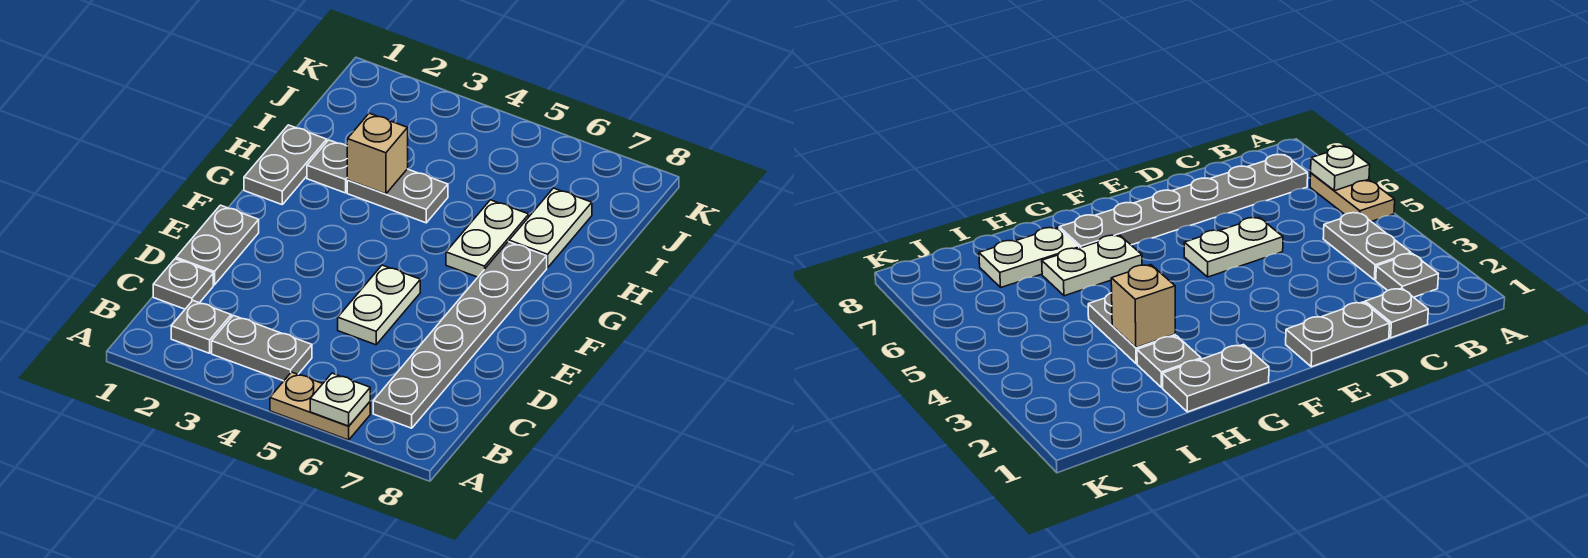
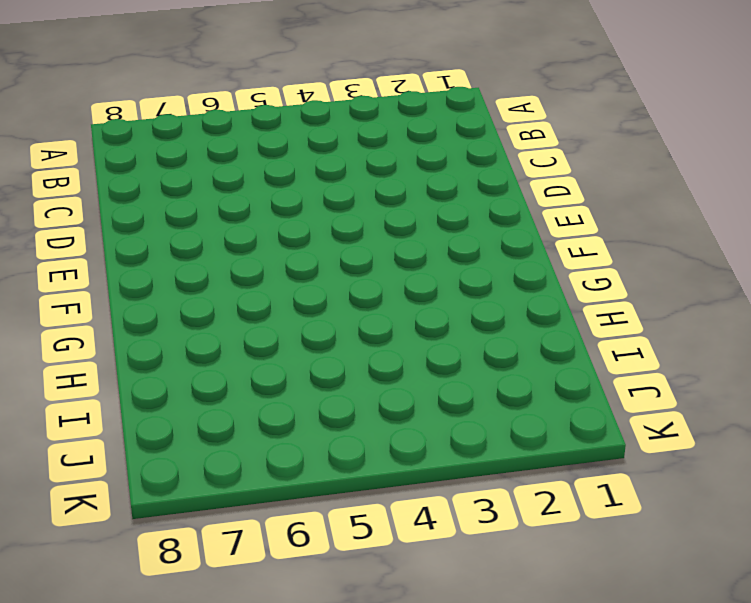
none -> tan 1x2 plate [270,372,370,440]
none -> grey 1x1 plate [171,301,231,353]
none -> grey 1x2 plate [212,315,312,381]

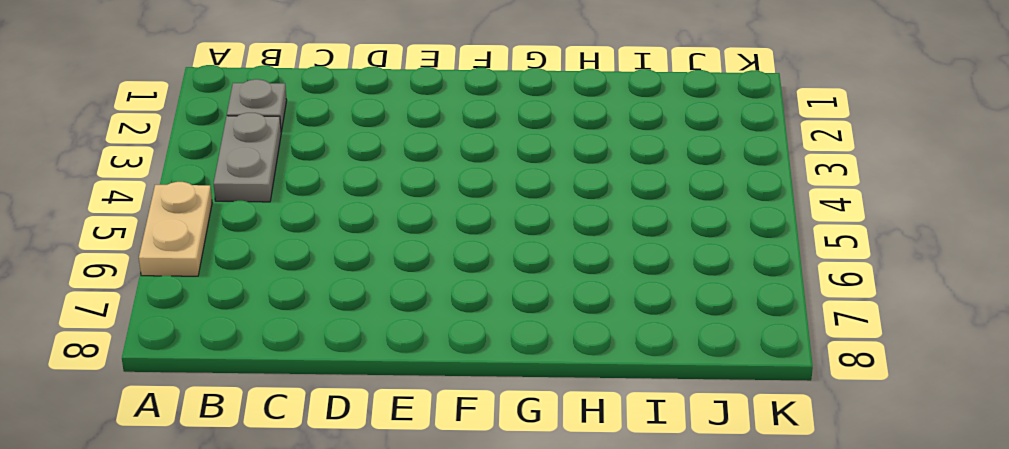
none -> grey 1x6 plate [373,242,547,428]
none -> grey 1x1 plate [153,259,213,309]
none -> grey 1x2 plate [176,205,259,285]

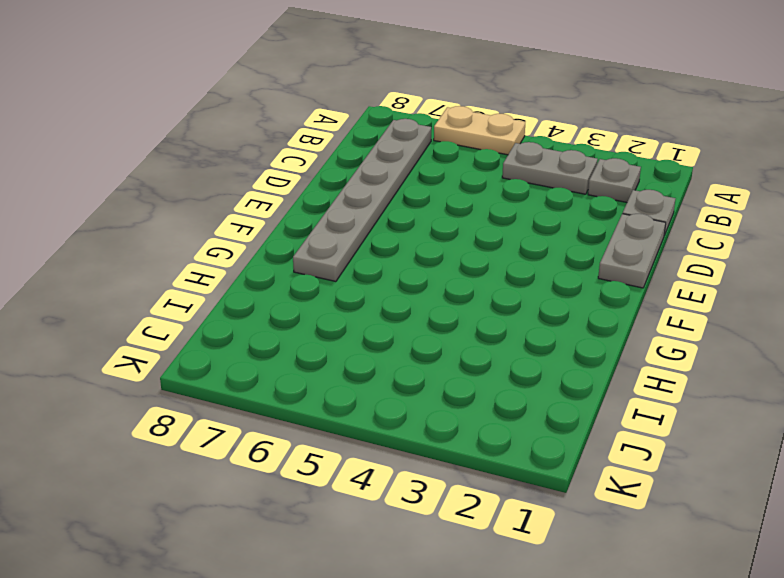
none -> white 1x2 plate [338,265,420,345]
none -> grey 1x2 plate [244,125,327,204]
none -> white 1x2 plate [446,200,529,277]

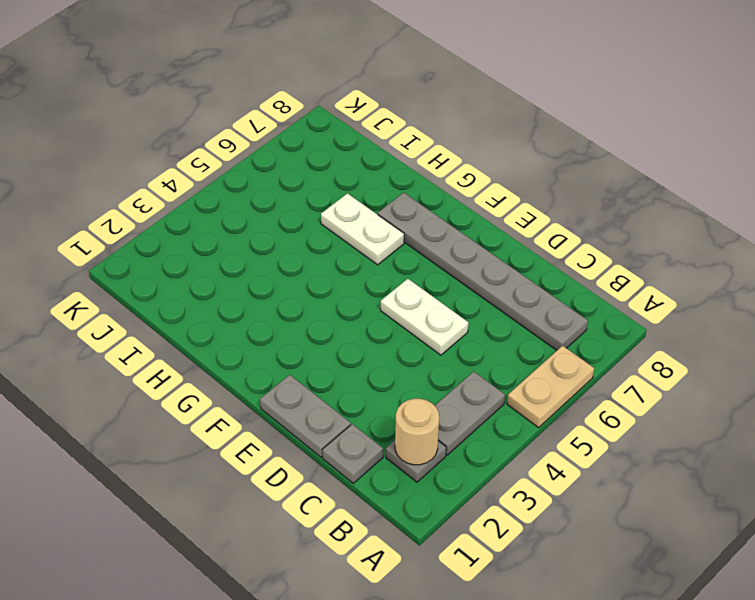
tan 1x1 round brick [395,399,439,465] -> none
none -> grey 1x2 plate [244,125,327,204]
none -> grey 1x1 plate [307,140,347,193]
none -> grey 1x2 plate [347,169,448,223]

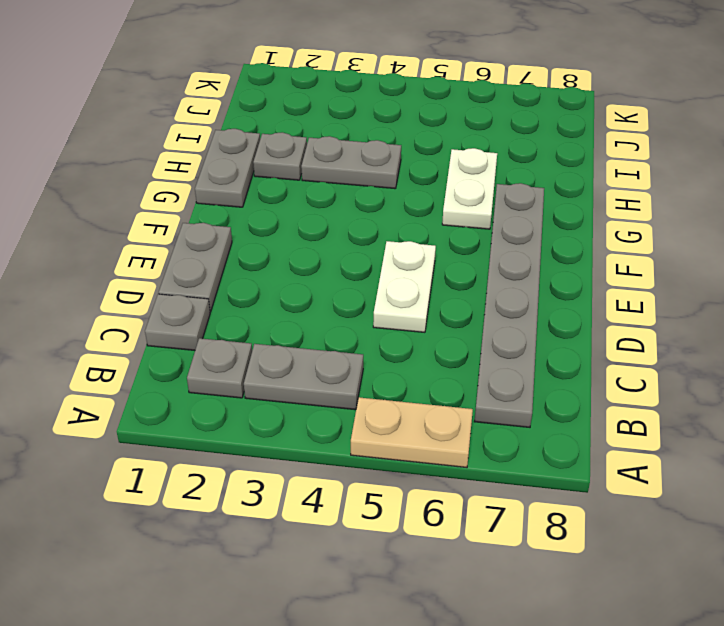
none -> white 1x2 plate [509,188,592,268]
none -> white 1x1 plate [310,373,370,426]
none -> tan 1x1 brick [347,113,408,194]

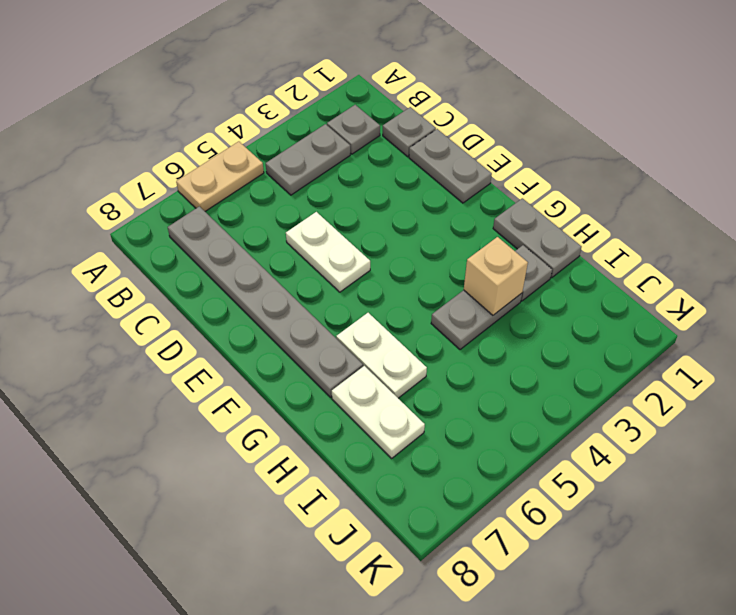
none -> white 1x1 plate [310,373,370,426]

